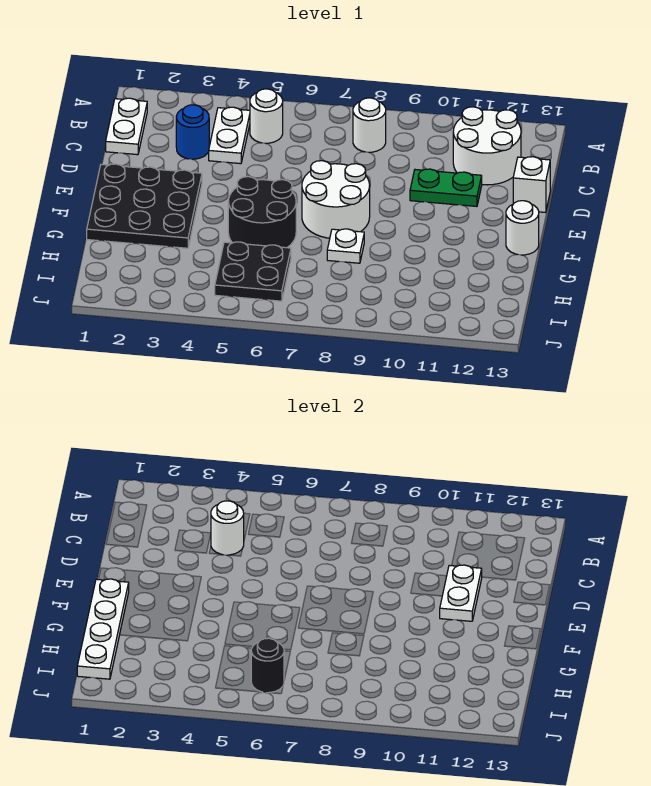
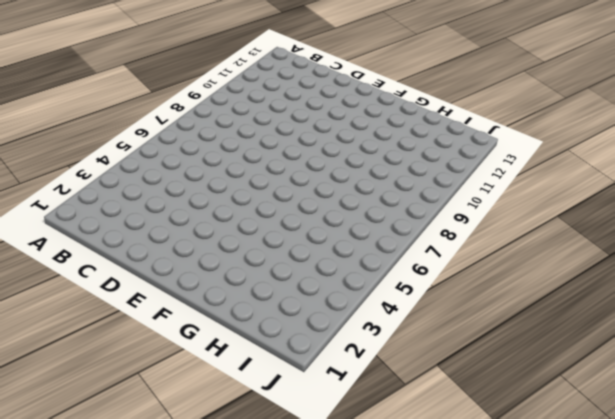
none -> white 1x2 plate [106,98,147,155]
none -> white 1x2 plate [209,107,250,164]
none -> white 1x1 round brick [250,89,283,143]

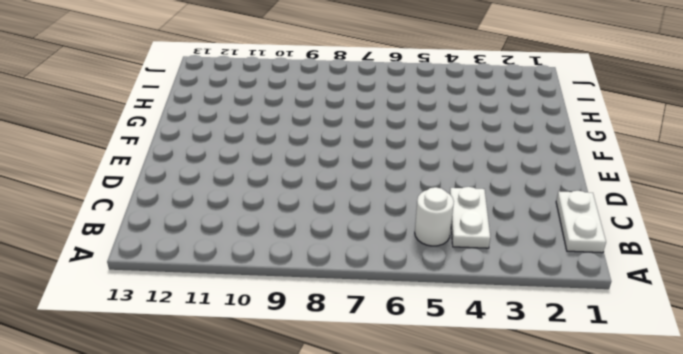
none -> white 1x1 round brick [353,98,386,152]
none -> white 2x2 round brick [453,107,521,185]
none -> blue 1x1 round brick [176,105,209,159]

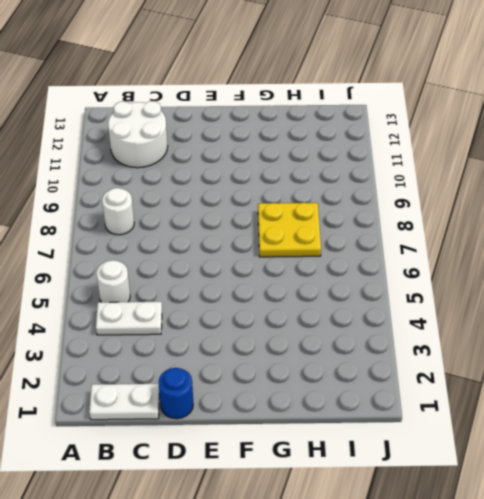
blue 1x1 round brick [159,368,193,419] -> blue 1x1 round brick moved to [176,105,209,159]
yellow 2x2 plate [258,203,321,257] -> white 1x1 plate [327,229,364,263]
none -> green 1x2 plate [410,169,482,206]
none -> white 1x1 brick [513,157,550,212]
none -> black 3x3 plate [87,164,202,248]

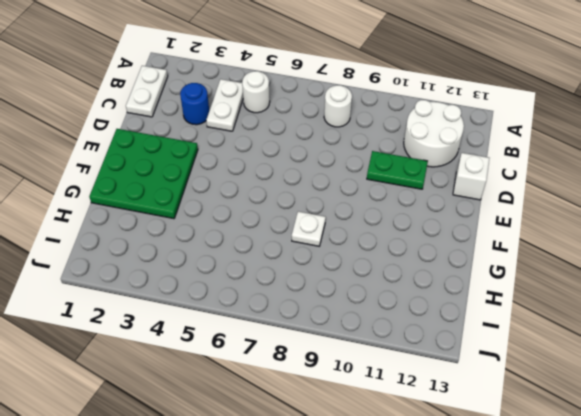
green 3x3 plate [89,129,198,219] -> black 3x3 plate [87,164,202,248]
none -> white 2x2 round brick [302,161,370,238]
none -> black 2x2 round brick [228,177,296,248]
none -> white 1x1 round brick [506,201,539,255]

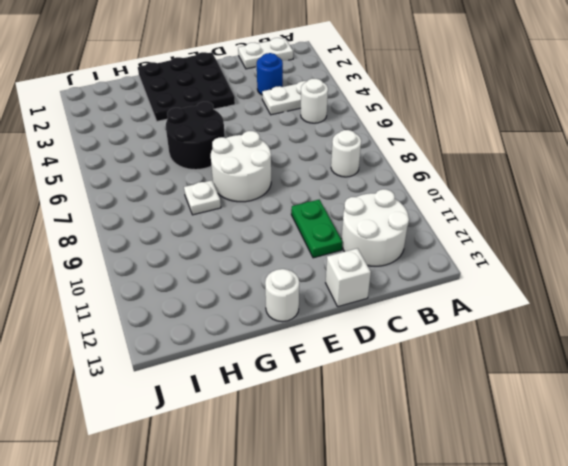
none -> black 2x2 plate [215,242,291,301]
none -> white 1x1 round brick [211,501,244,555]
none -> white 1x2 plate [440,565,482,621]

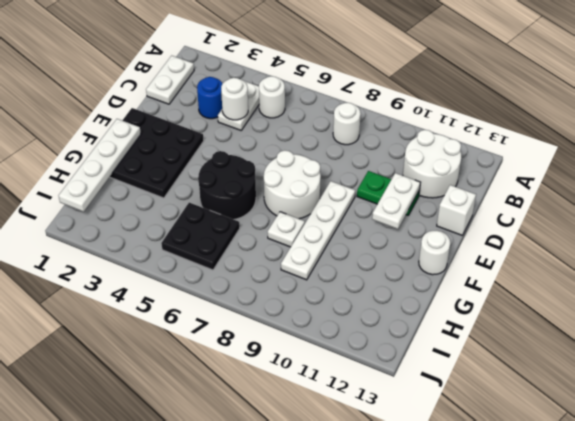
white 1x4 plate [281,181,355,280] -> none
none -> black 1x1 round brick [251,638,284,693]

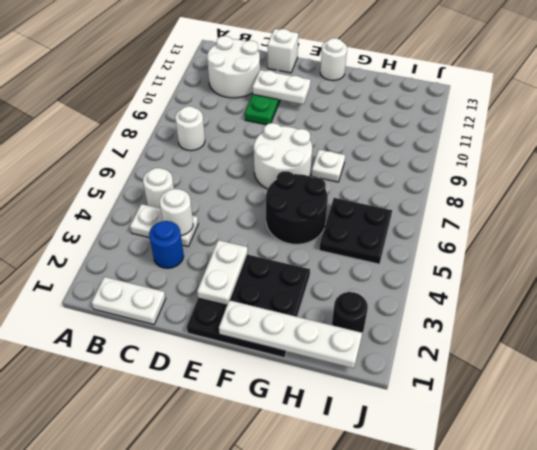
white 1x2 plate [197,240,248,305] -> none
black 1x1 round brick [332,292,368,333] -> black 1x1 round brick moved to [251,638,284,693]

